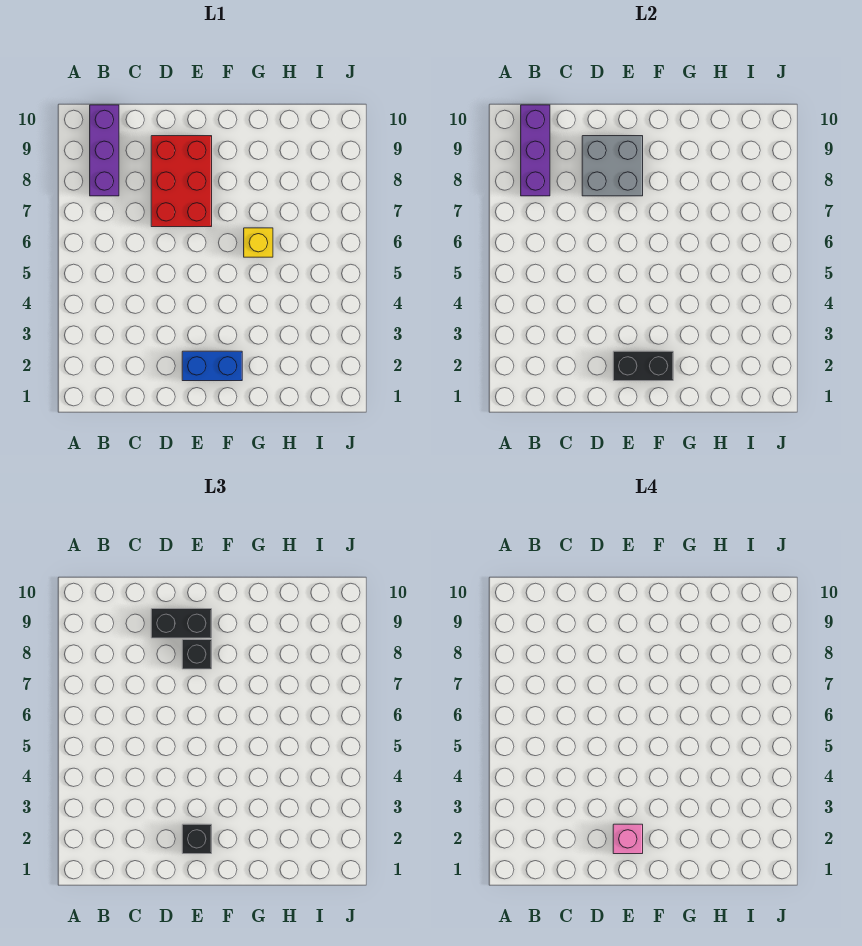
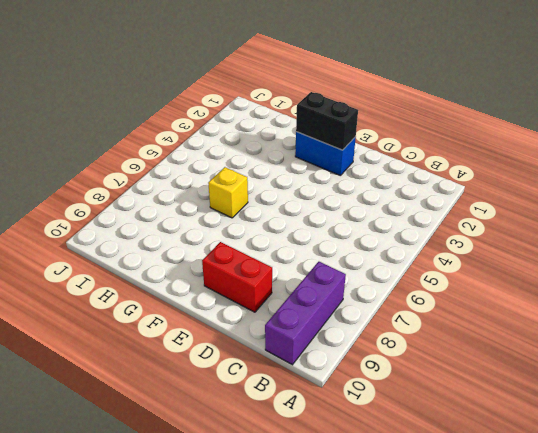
red 1x2 brick [202,242,272,312] -> red 2x3 brick [151,136,212,227]
none -> purple 1x3 brick [521,105,550,196]
none -> grey 2x2 brick [582,136,643,196]

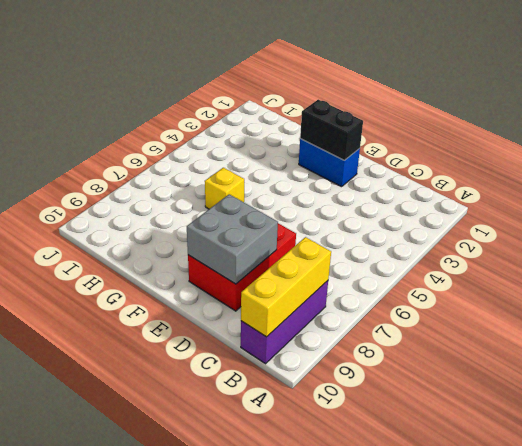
yellow 1x3 brick [241,237,331,337] -> purple 1x3 brick [521,105,550,196]
none -> black 1x2 brick [151,609,212,638]
none -> black 1x1 brick [182,824,212,854]

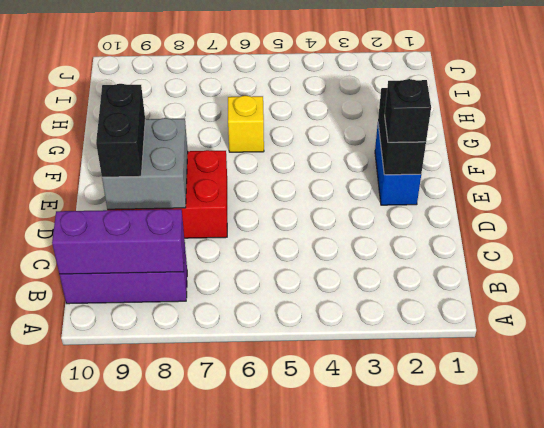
none -> black 1x1 brick [182,640,212,669]
none -> pink 1x1 brick [613,824,643,854]

